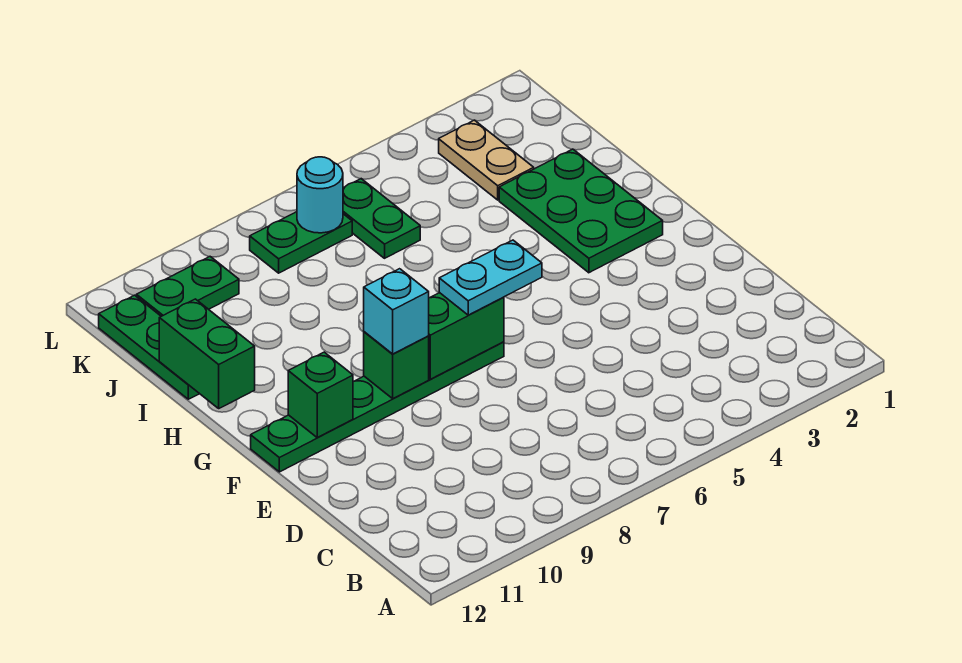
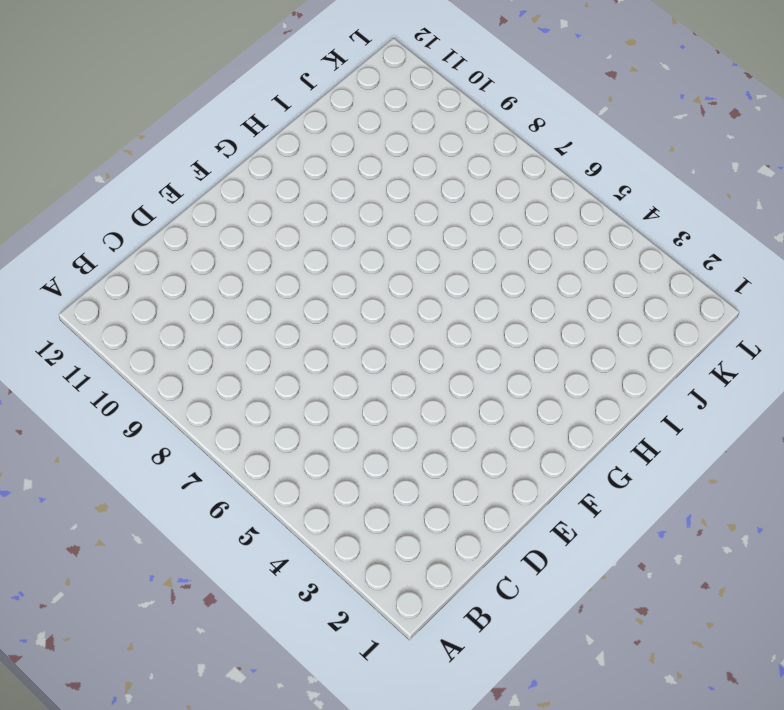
none -> green 1x6 plate [251,342,504,472]
none -> green 2x3 plate [499,149,663,273]
none -> green 1x3 plate [99,295,199,399]

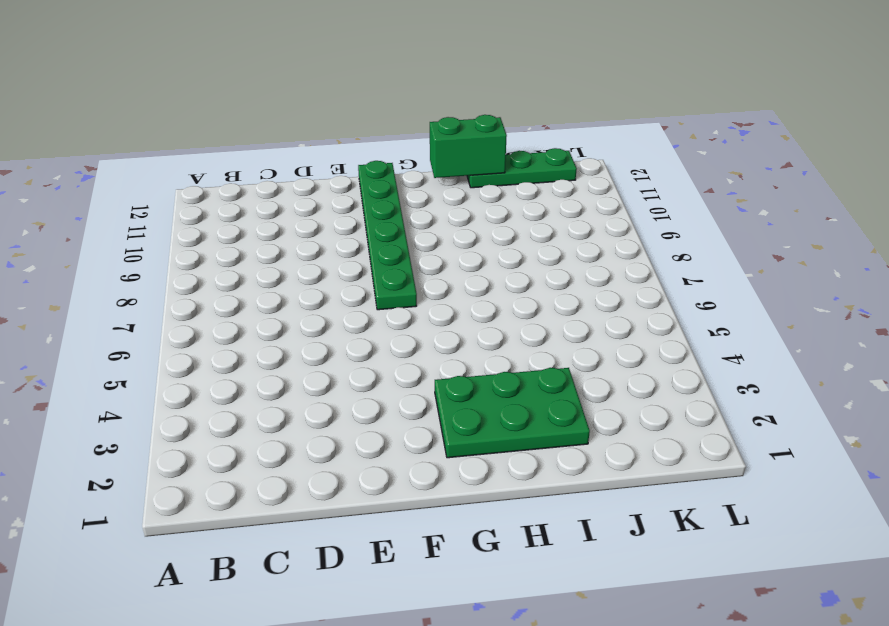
none -> tan 1x2 plate [439,120,534,200]
none -> green 1x2 plate [343,179,420,258]
none -> green 1x2 plate [250,212,352,273]

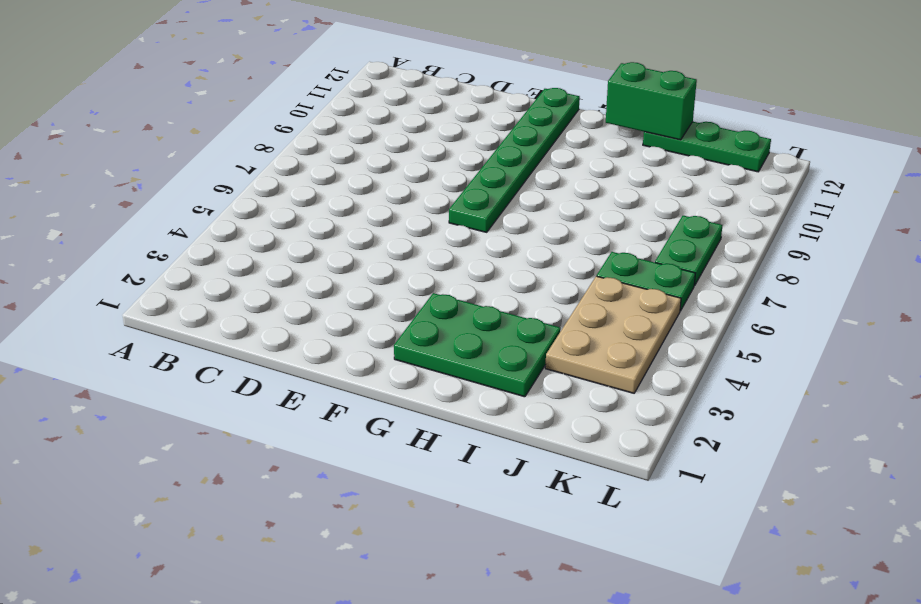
tan 2x3 plate [545,276,681,393] -> tan 1x2 plate [439,120,534,200]
none -> green 1x2 plate [136,257,239,316]
none -> green 1x2 brick [429,293,504,379]
none -> green 1x1 brick [364,332,429,398]

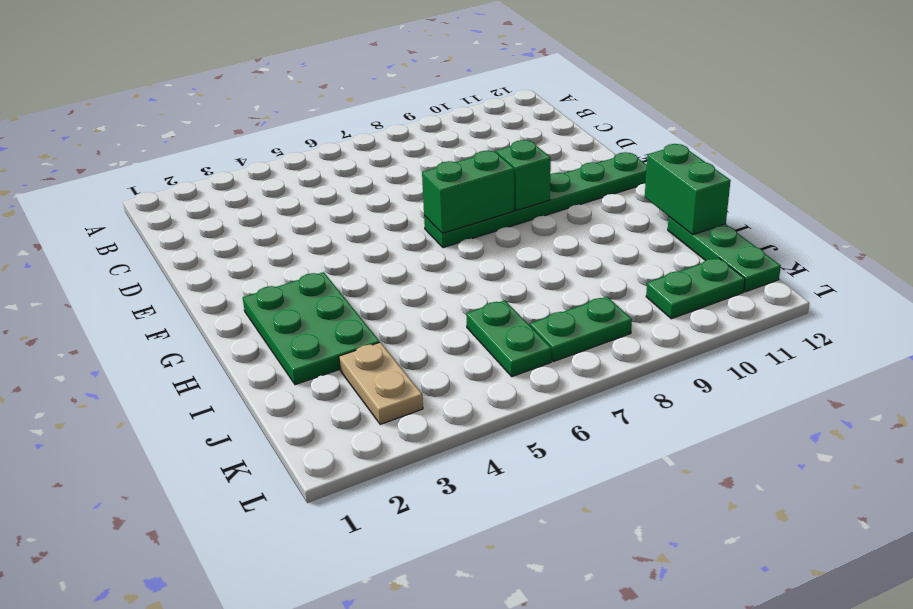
none -> green 1x1 brick [288,352,353,437]
none -> cyan 1x1 round brick [297,157,343,233]
none -> cyan 1x2 plate [439,240,542,315]

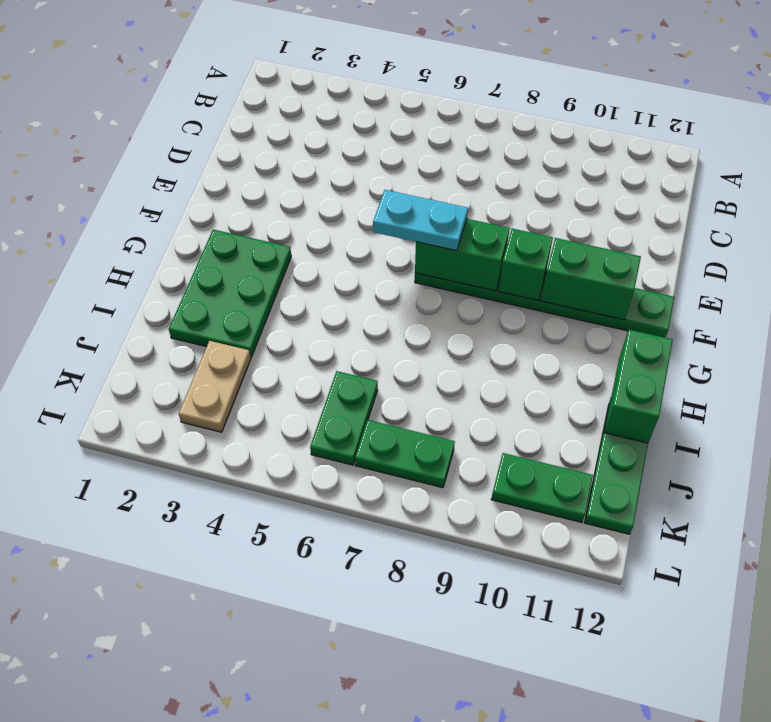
green 1x2 brick [541,238,641,320] -> green 1x1 brick [288,352,353,437]
none -> cyan 1x1 round brick [297,157,343,233]
none -> cyan 1x1 brick [364,269,429,354]

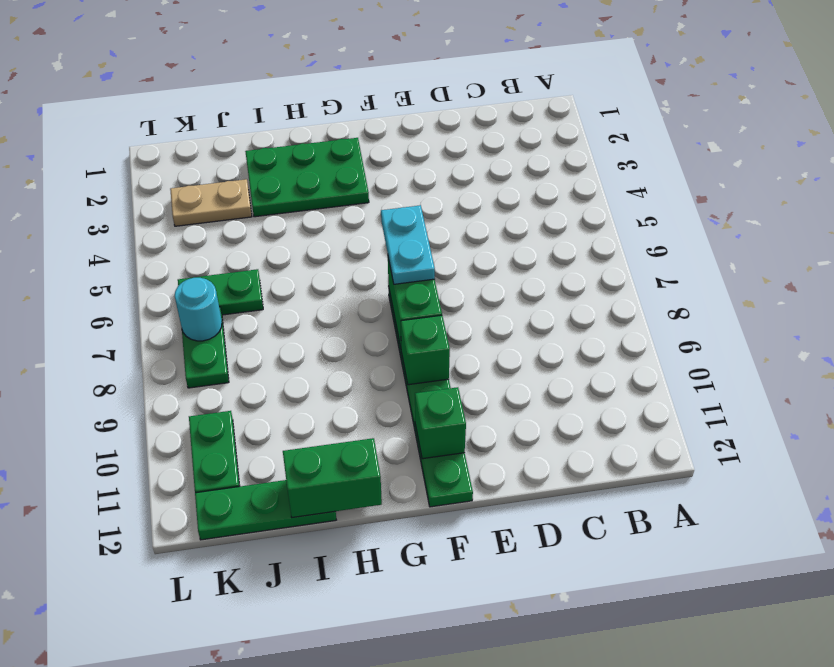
none -> cyan 1x1 brick [364,269,429,354]

